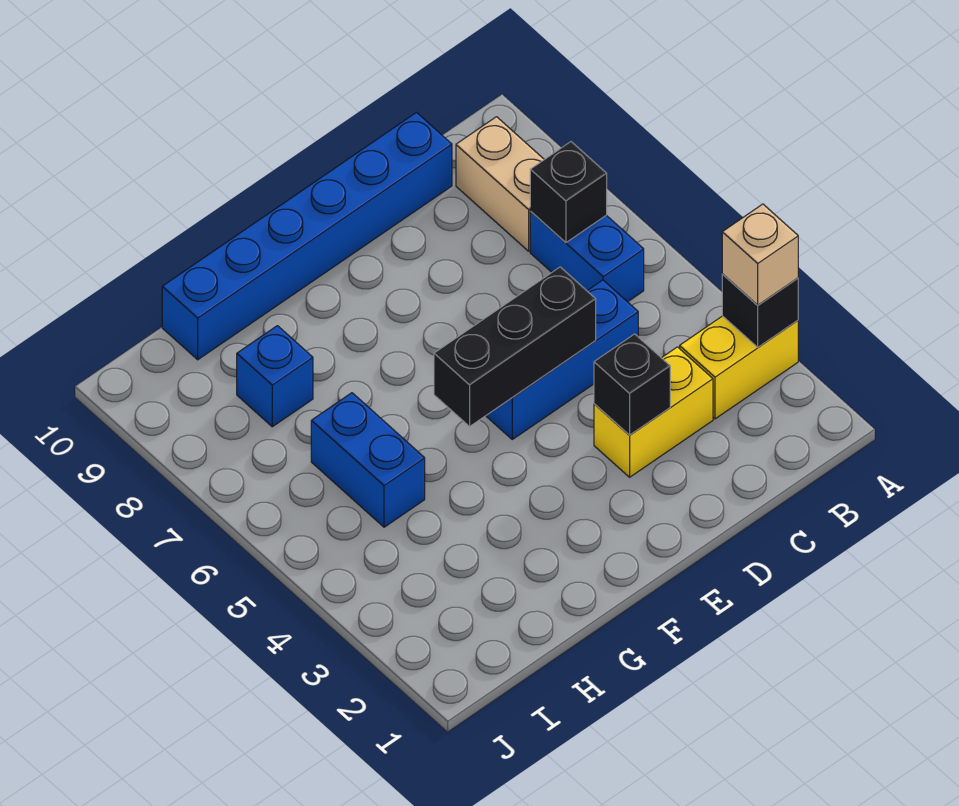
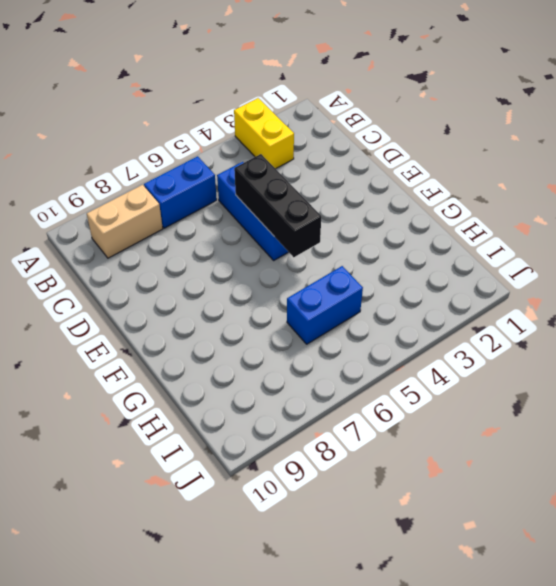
none -> yellow 1x2 brick [594,347,713,477]
none -> blue 1x6 brick [162,113,452,360]
none -> blue 1x1 brick [237,326,313,427]

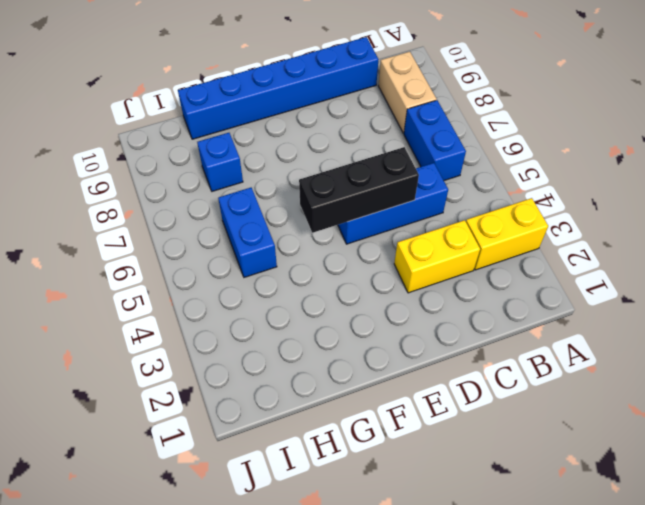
none -> black 1x1 brick [722,274,798,347]
none -> black 1x1 brick [530,142,607,243]
none -> black 1x1 brick [594,334,670,435]

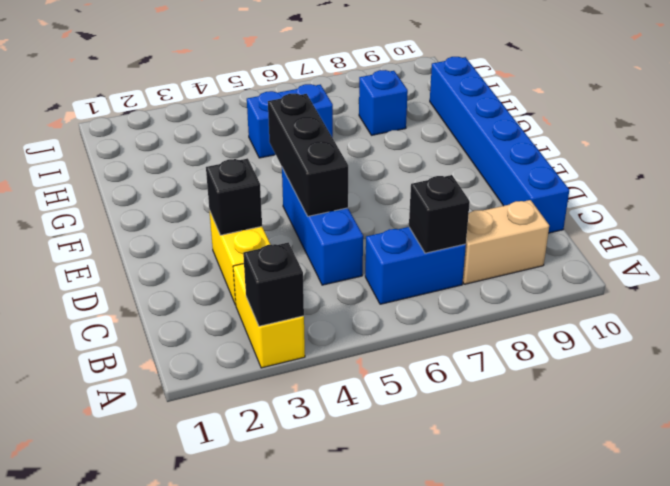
none -> tan 1x1 brick [722,204,798,305]

